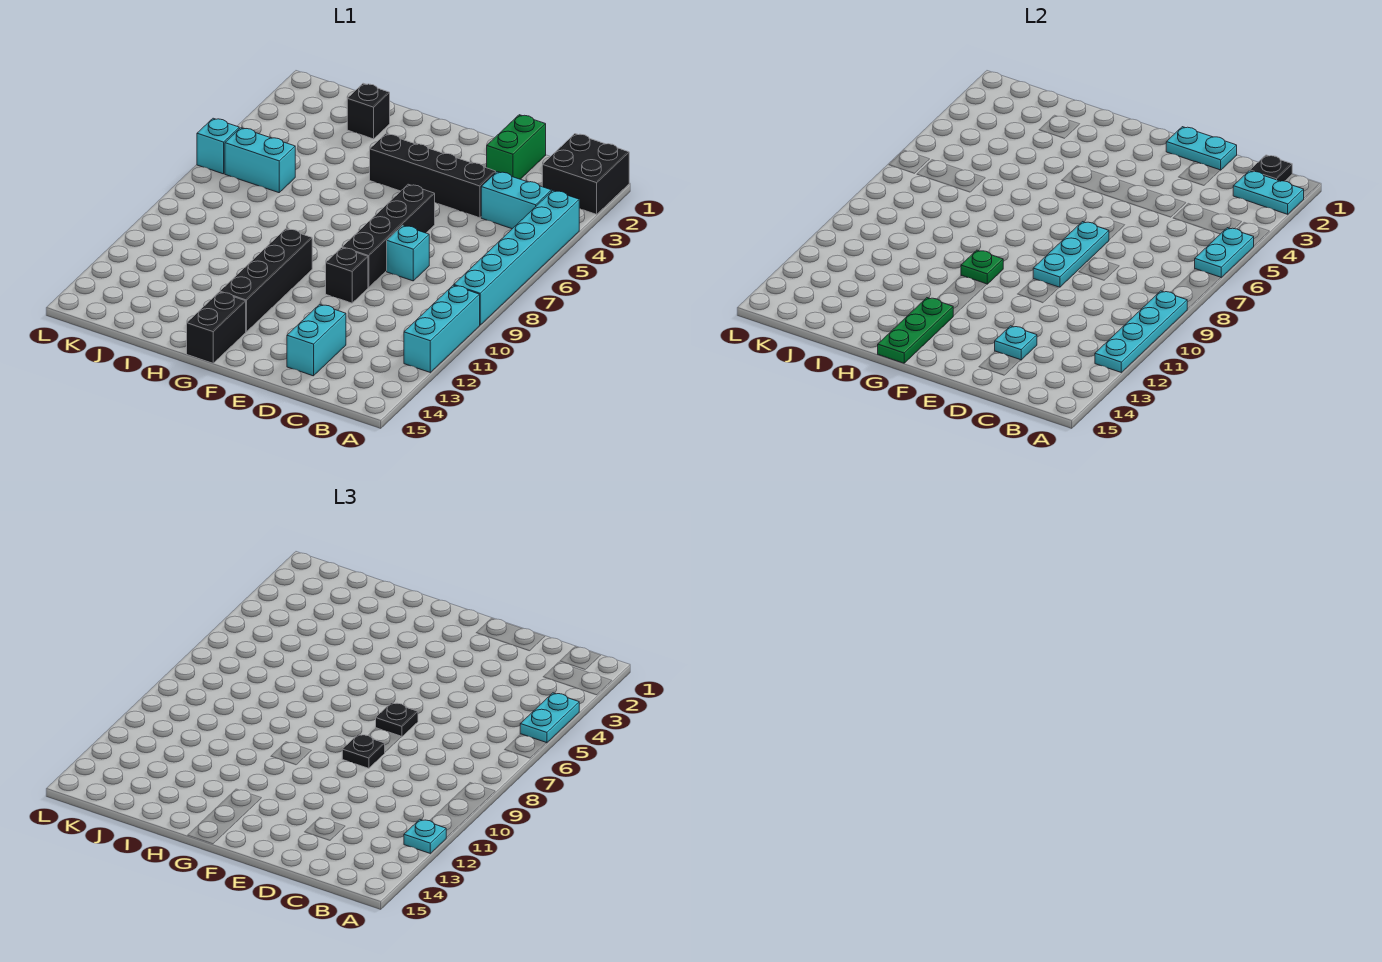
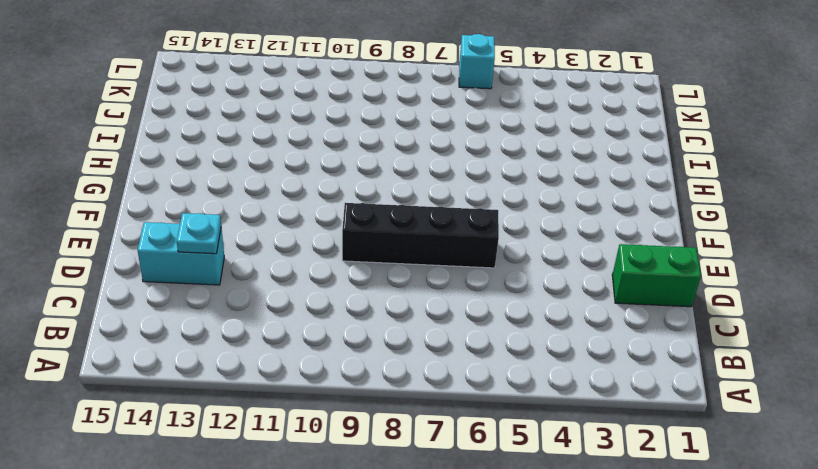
none -> black 2x2 brick [542,134,629,214]
none -> cyan 1x6 brick [454,191,579,325]
none -> cyan 1x3 brick [404,285,480,372]

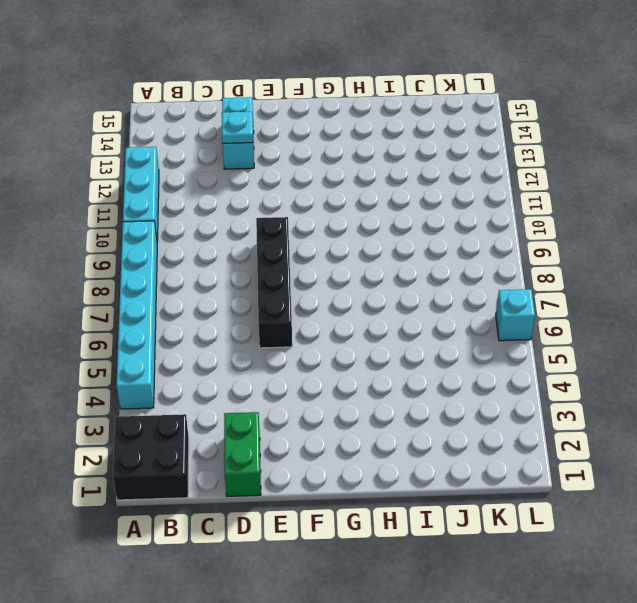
none -> cyan 1x2 brick [481,172,551,229]
none -> black 1x4 brick [370,134,496,218]
none -> cyan 1x1 brick [387,225,429,281]

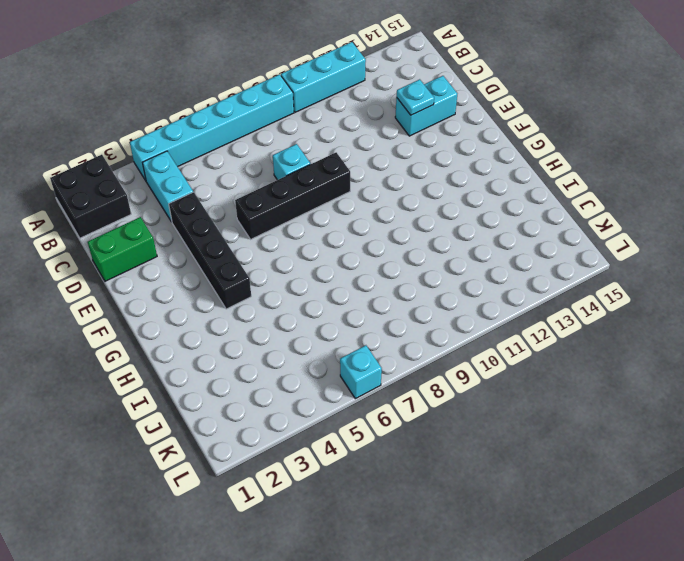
none -> black 1x1 brick [326,248,368,303]
none -> black 1x4 brick [220,229,312,332]
none -> black 1x2 brick [187,292,246,363]

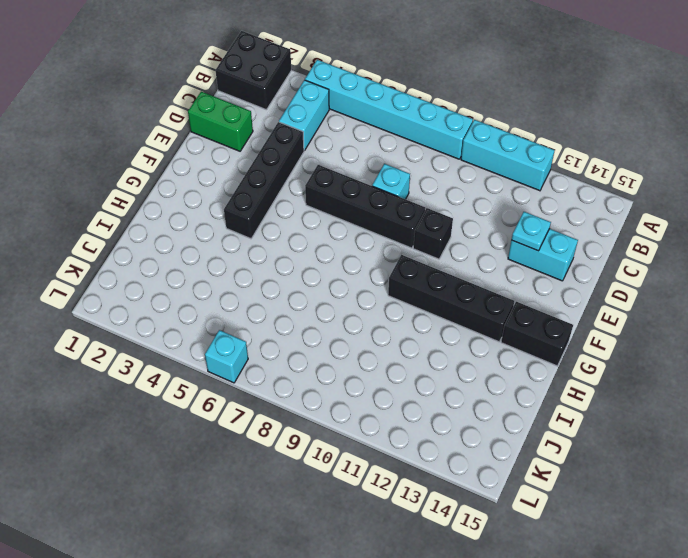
none -> black 1x1 brick [347,83,390,139]
none -> cyan 1x2 brick [225,128,295,193]
none -> cyan 1x2 plate [1233,171,1304,214]

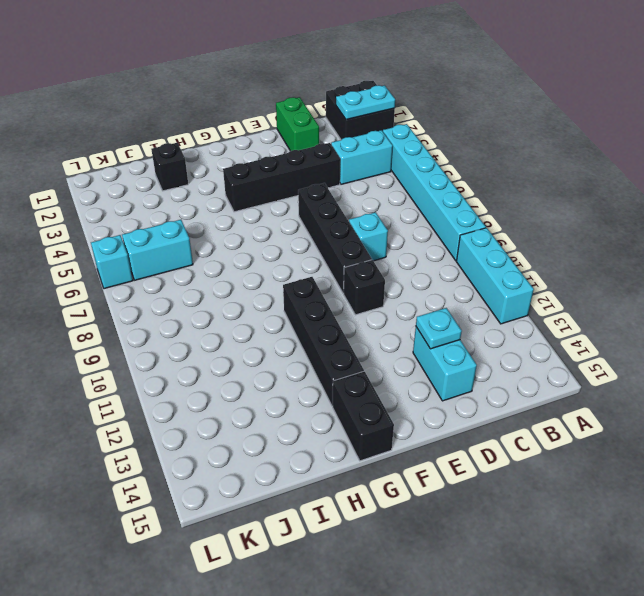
none -> cyan 1x2 plate [1195,228,1254,277]
none -> cyan 1x4 plate [1095,291,1187,372]
none -> black 1x1 plate [1250,155,1292,181]

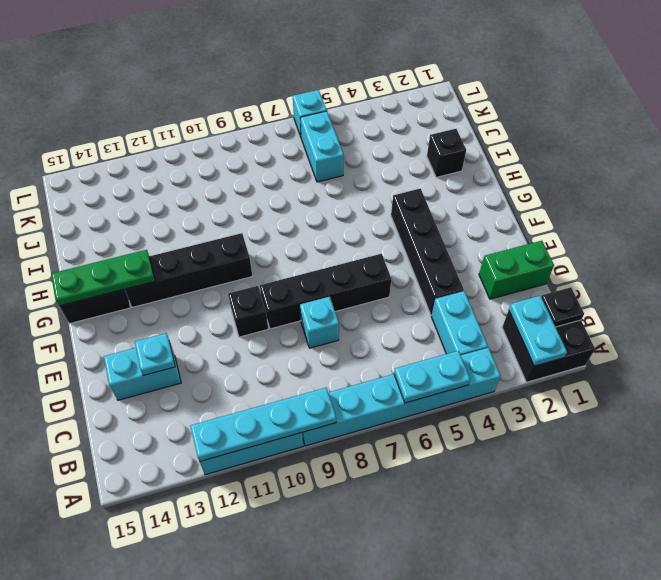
none -> cyan 1x2 plate [1166,127,1237,170]
none -> cyan 1x3 plate [1033,222,1109,287]
none -> green 1x1 plate [961,250,1003,284]

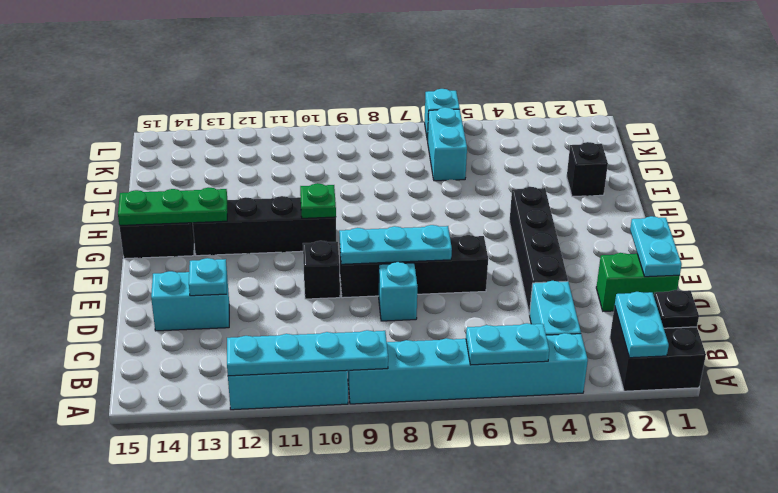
none -> cyan 1x2 plate [520,693,579,743]
none -> cyan 1x1 plate [404,819,446,853]
none -> black 1x1 plate [376,703,418,737]

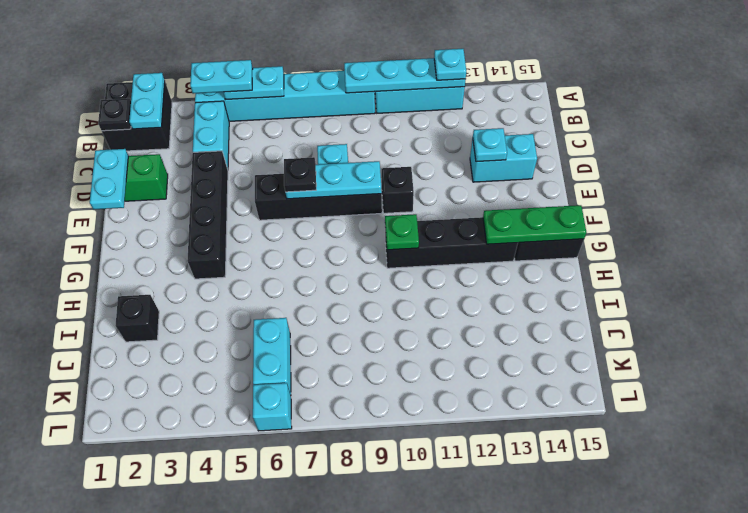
none -> black 1x1 plate [342,734,385,768]

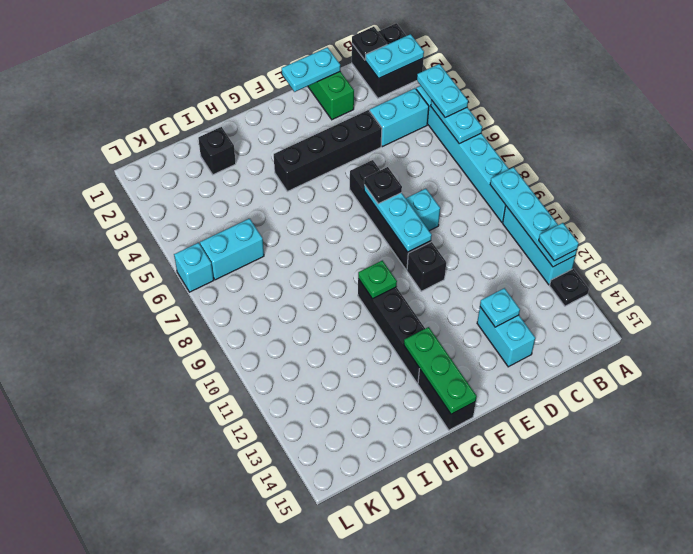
black 1x1 plate [550,269,589,306] -> black 1x1 plate moved to [342,734,385,768]

